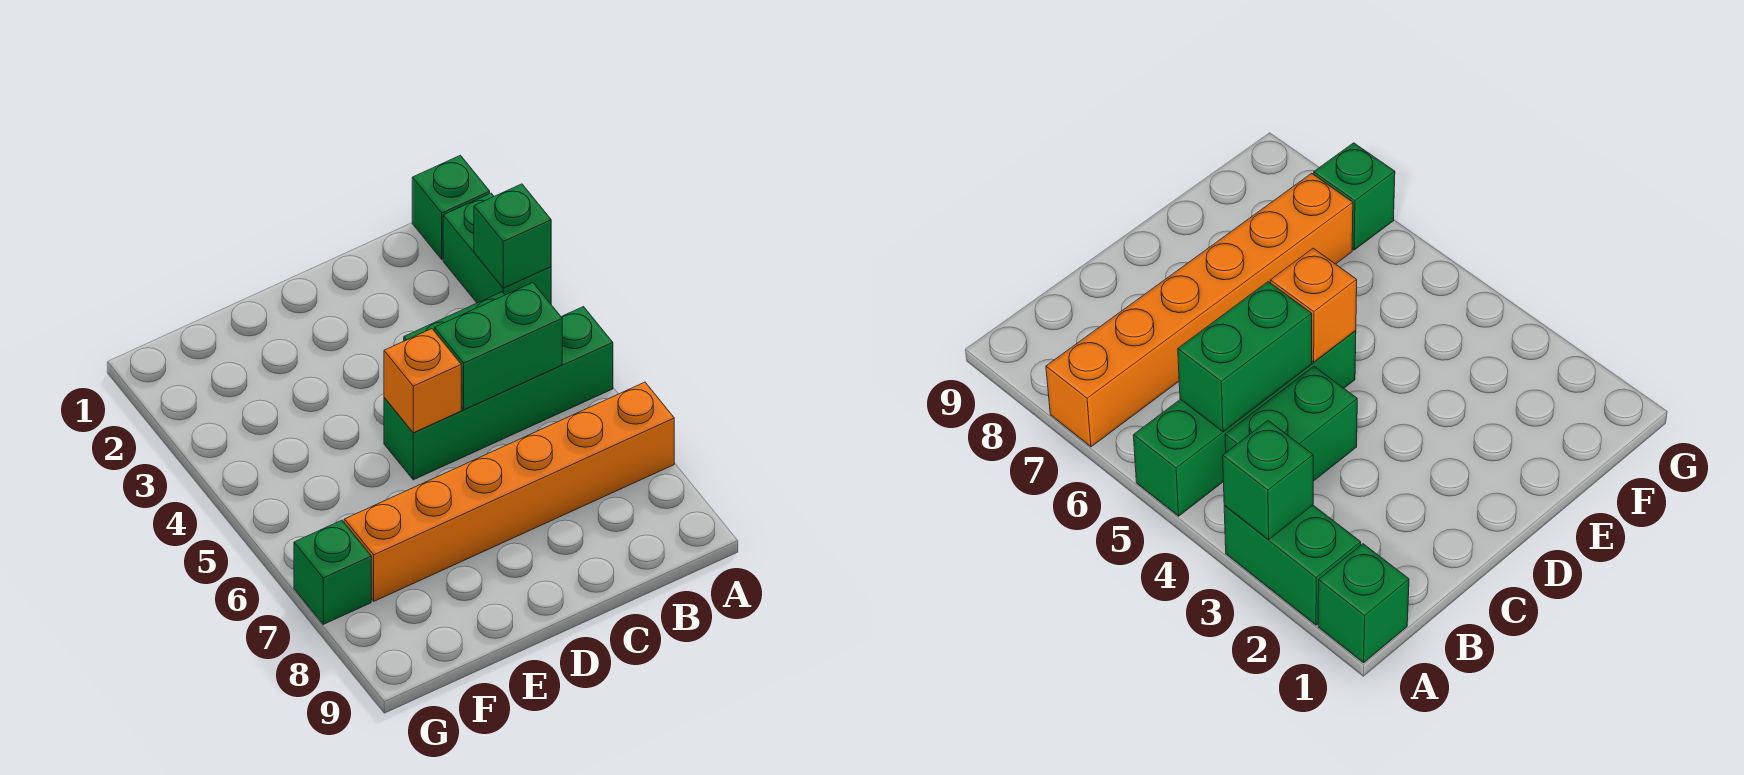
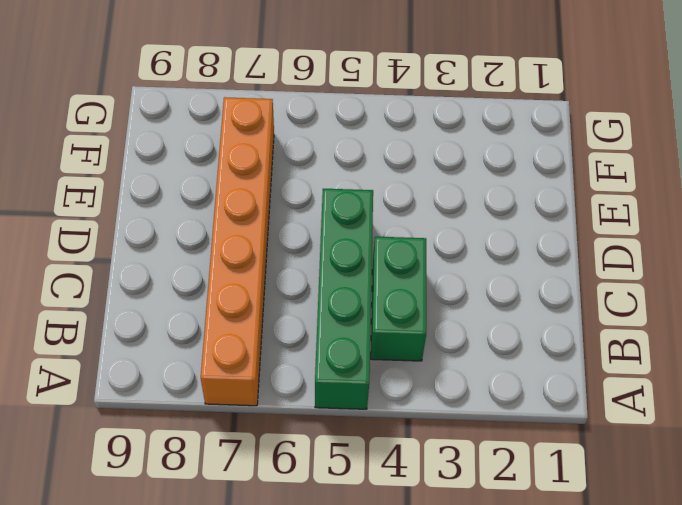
none -> green 1x1 brick [412,155,490,259]
none -> green 1x2 brick [443,193,551,304]

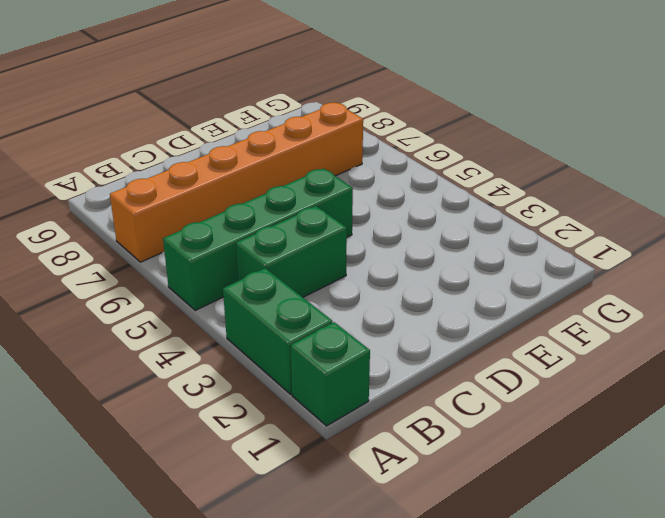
none -> green 1x1 brick [294,520,371,624]
none -> green 1x1 brick [474,184,551,288]

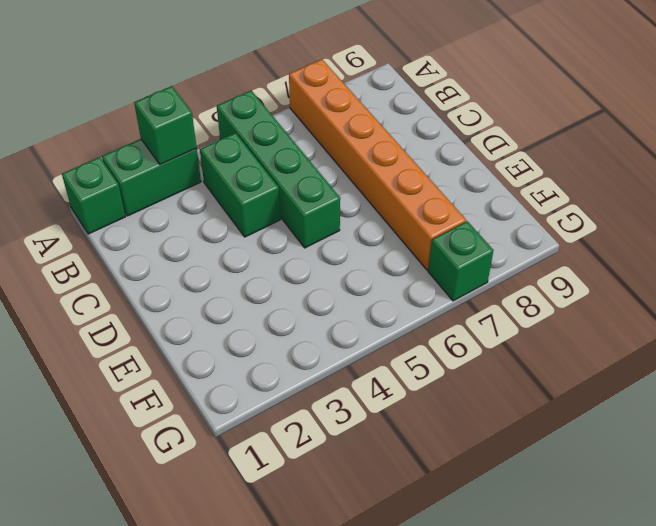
none -> green 1x2 brick [434,283,562,410]
none -> orange 1x1 brick [384,329,461,433]

